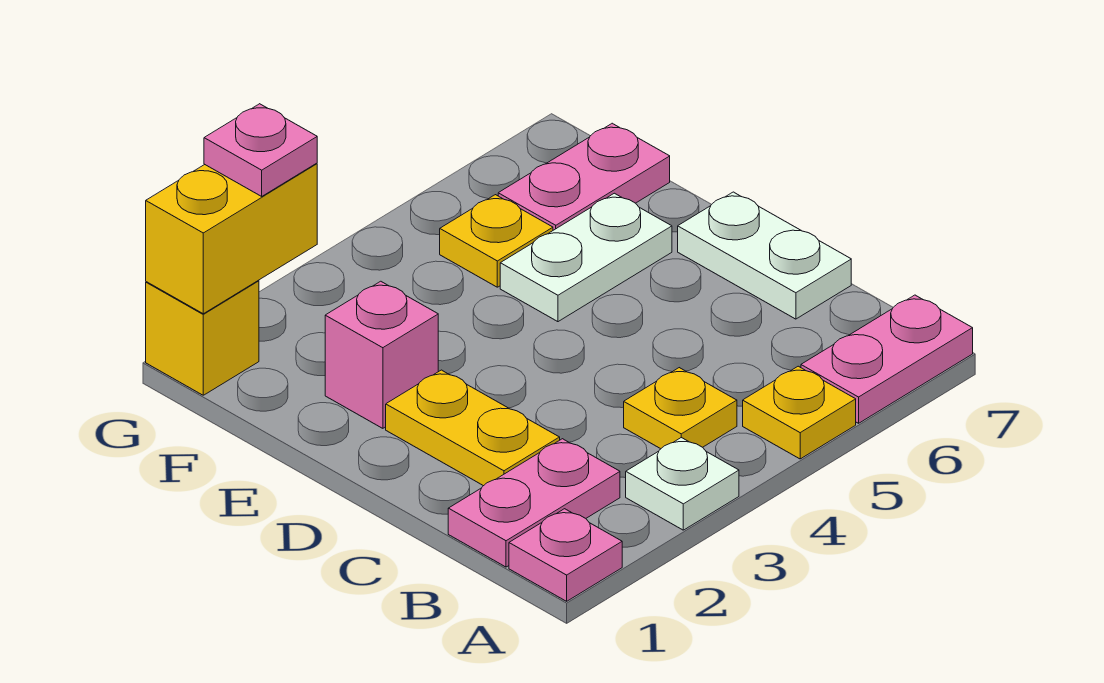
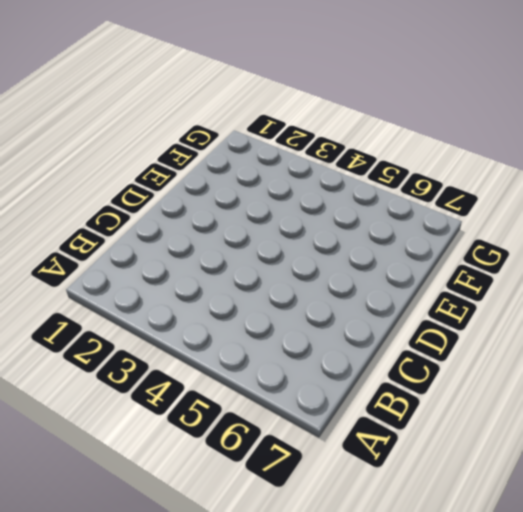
none -> pink 1x1 plate [509,509,622,601]
none -> white 1x1 plate [626,437,739,530]
none -> yellow 1x1 plate [743,366,856,459]

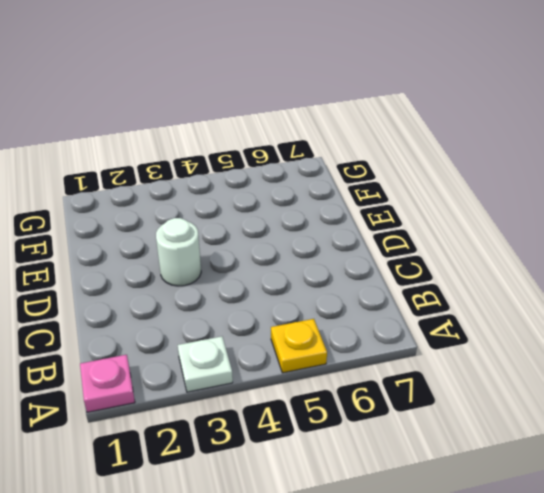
white 1x1 round brick [156,218,201,286] -> none
none -> pink 1x2 plate [801,295,973,423]
none -> pink 1x2 plate [448,439,620,567]
none -> yellow 1x1 plate [624,368,737,449]

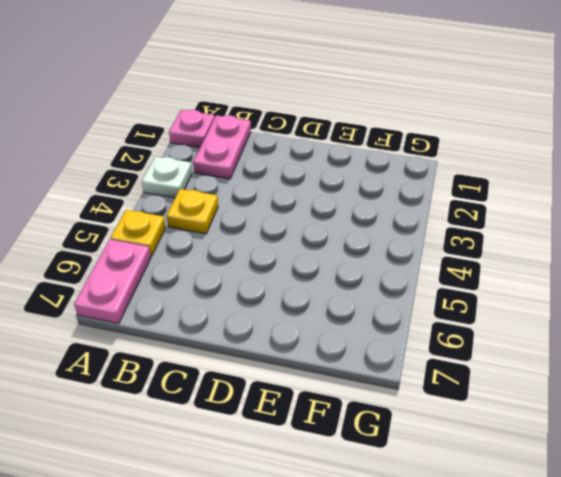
none -> yellow 1x2 plate [386,370,560,486]
none -> white 1x2 plate [678,192,851,319]
none -> pink 1x1 brick [325,281,438,428]

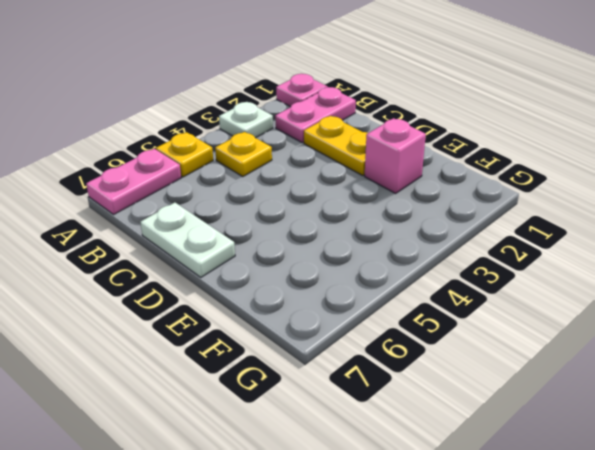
none -> white 1x2 plate [500,193,672,322]
none -> yellow 1x1 plate [440,195,553,287]
none -> pink 1x2 plate [498,123,670,230]

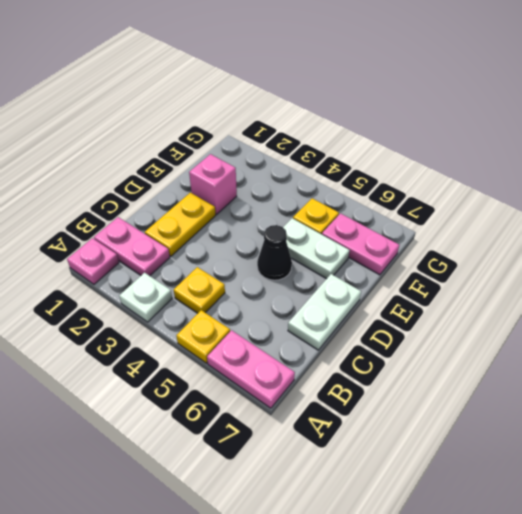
black 1x1 cone [257,225,292,280] -> none
none -> yellow 1x1 brick [146,281,259,395]
none -> yellow 1x2 brick [146,163,317,314]
none -> pink 1x1 plate [204,104,317,196]

